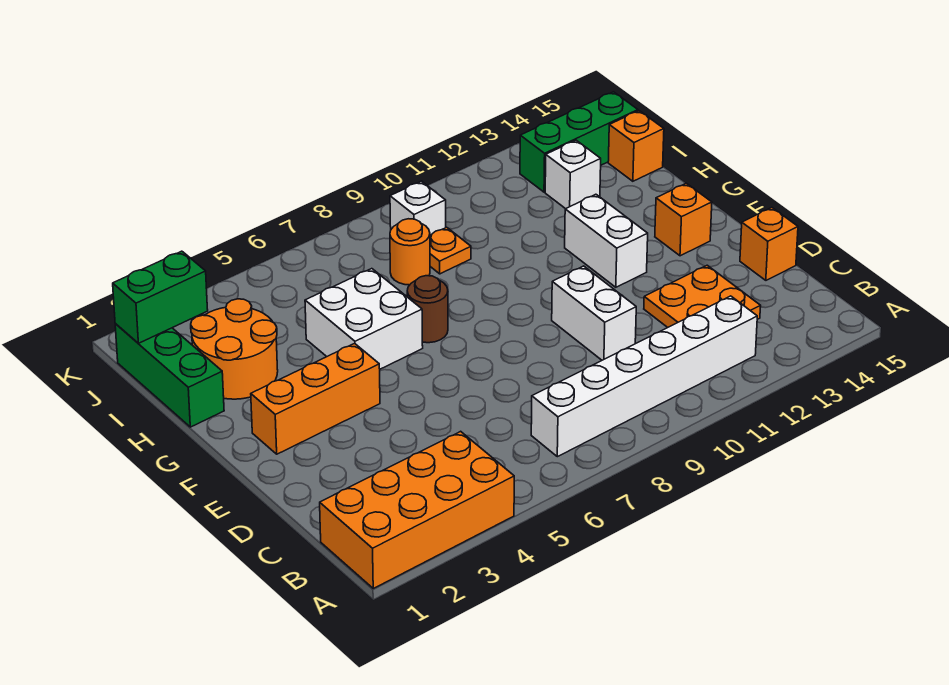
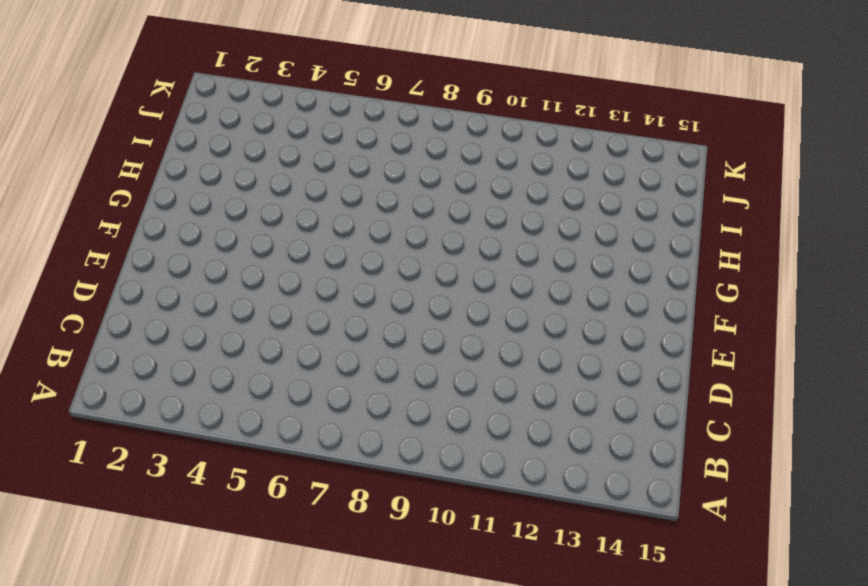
none -> orange 2x4 brick [320,431,514,588]
none -> white 1x6 brick [531,296,757,457]
none -> orange 2x2 plate [644,265,761,328]

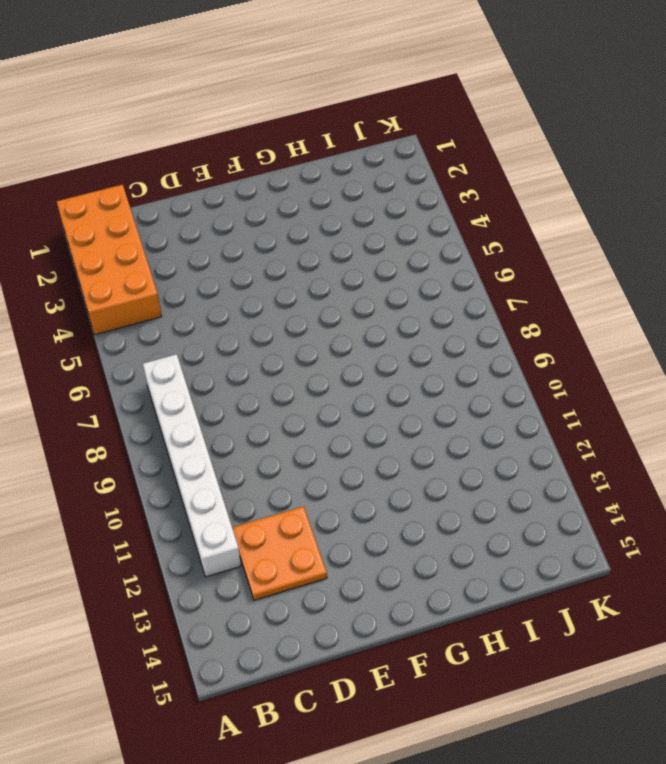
none -> white 1x2 brick [552,266,636,360]
none -> orange 1x1 brick [740,208,798,280]
none -> orange 1x3 brick [251,343,380,454]

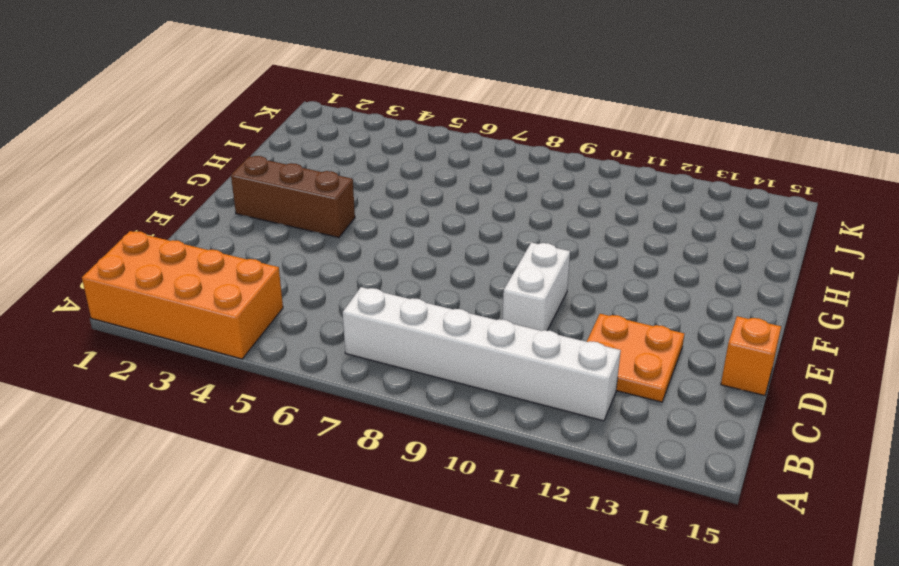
brown 1x3 brick [231,156,355,237] -> orange 1x3 brick [251,343,380,454]
none -> white 1x2 brick [565,194,648,287]
none -> orange 1x1 brick [655,183,712,256]
none -> white 2x2 brick [305,269,423,369]

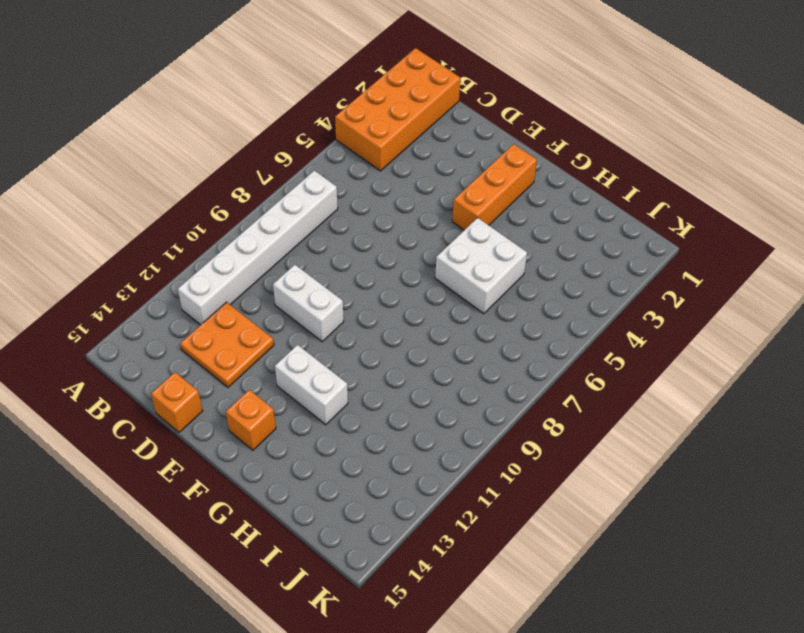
none -> brown 1x1 round brick [407,276,448,343]
none -> green 1x3 brick [115,323,224,427]
none -> orange 2x2 round brick [191,299,278,399]

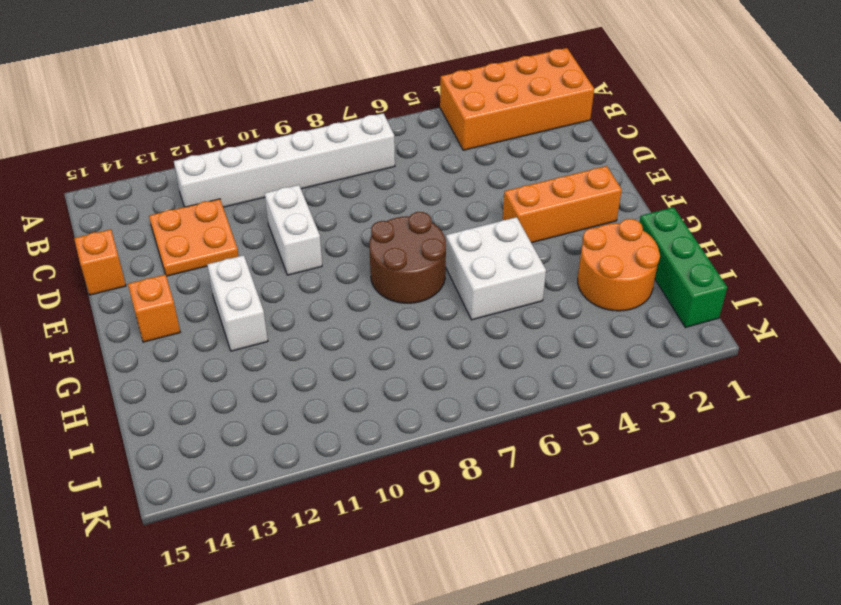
brown 2x2 round brick [369,212,446,303] -> brown 1x1 round brick [407,276,448,343]
none -> orange 1x1 round brick [390,219,430,285]
none -> orange 1x1 plate [430,227,471,274]
none -> white 1x1 brick [545,140,601,209]

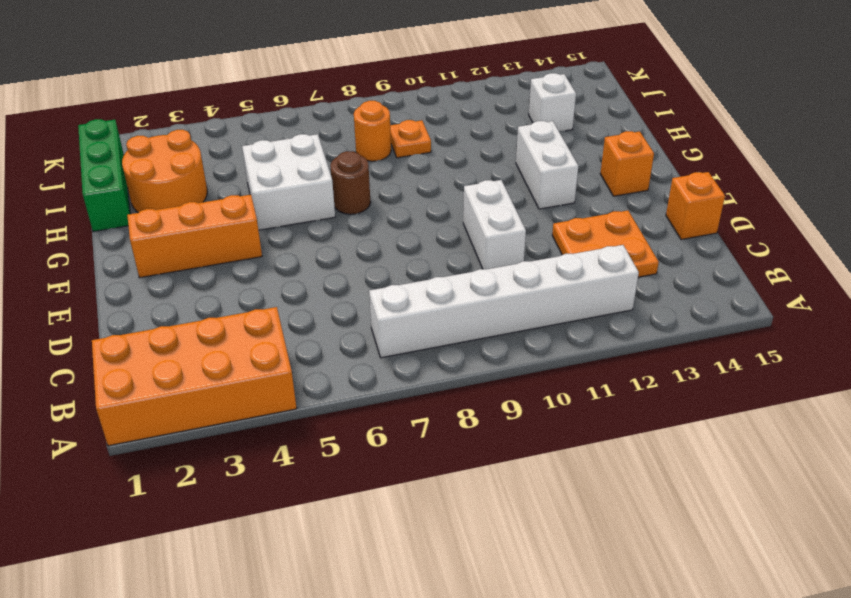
none -> orange 1x1 brick [608,111,664,181]
none -> white 1x1 brick [390,181,446,235]
none -> green 1x3 brick [520,92,638,192]

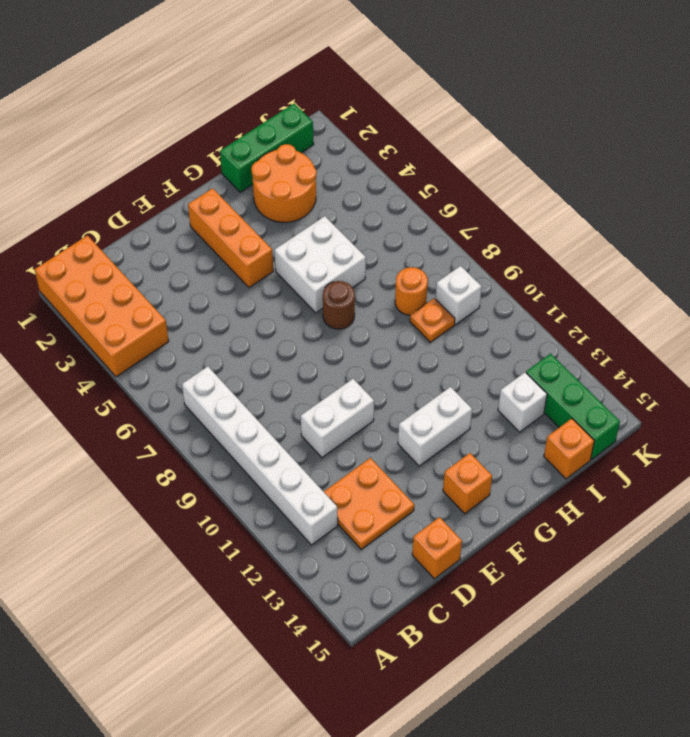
none -> green 1x2 brick [113,251,208,343]

